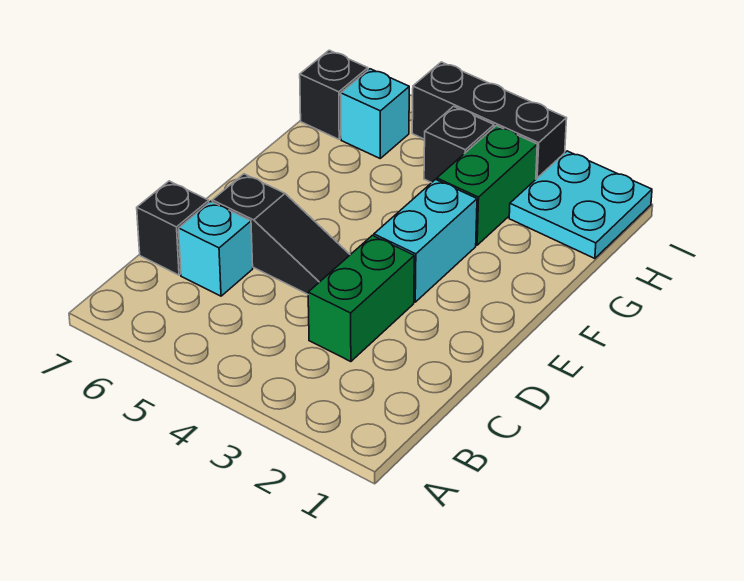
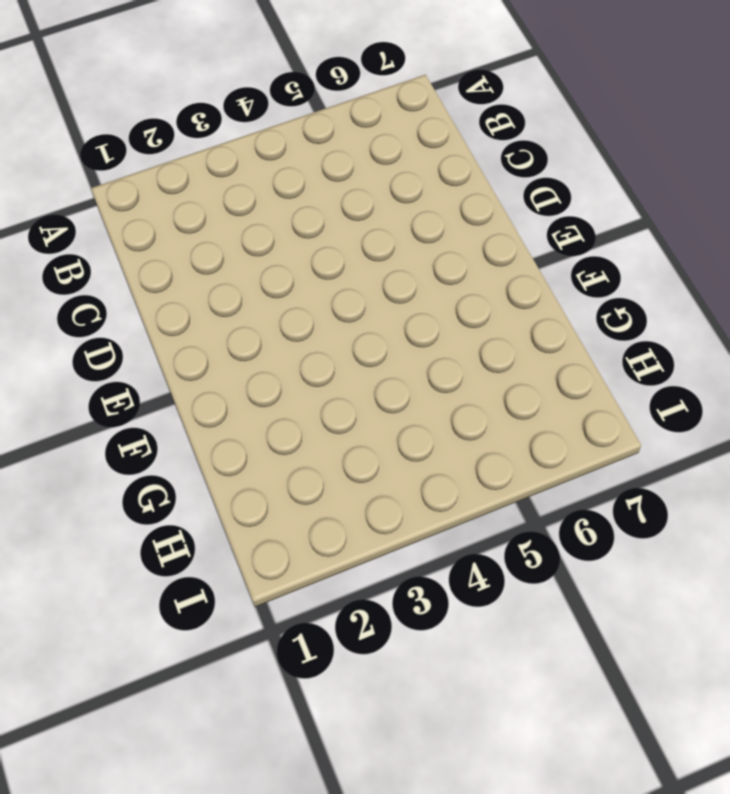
none -> green 1x2 brick [308,235,414,362]
none -> cyan 1x1 brick [179,201,253,296]

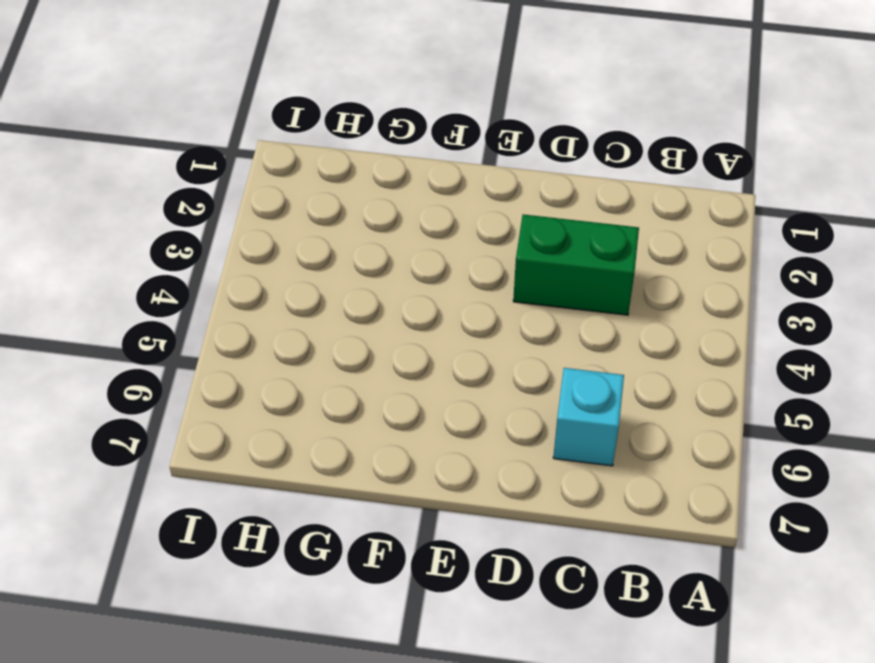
none -> black 1x1 brick [137,181,209,275]
none -> black 1x3 slope [212,174,350,294]

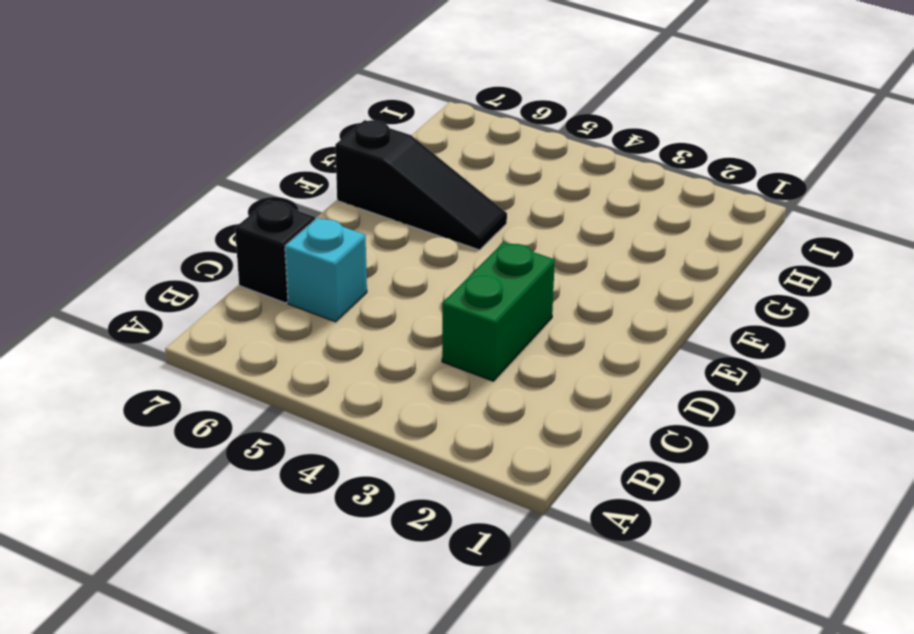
black 1x3 slope [335,120,507,250] -> black 1x3 slope moved to [212,174,350,294]
none -> cyan 1x2 brick [374,179,477,302]
none -> green 1x2 brick [437,126,537,245]

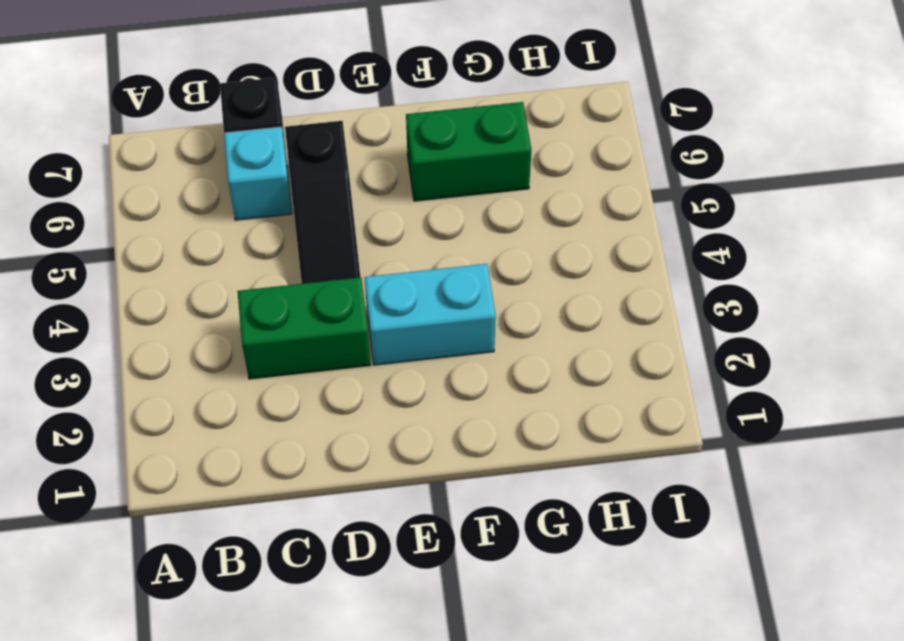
green 1x2 brick [406,102,531,201] -> green 1x2 brick moved to [437,126,537,245]
none -> cyan 2x2 plate [509,151,652,259]
none -> black 1x1 brick [424,106,494,183]

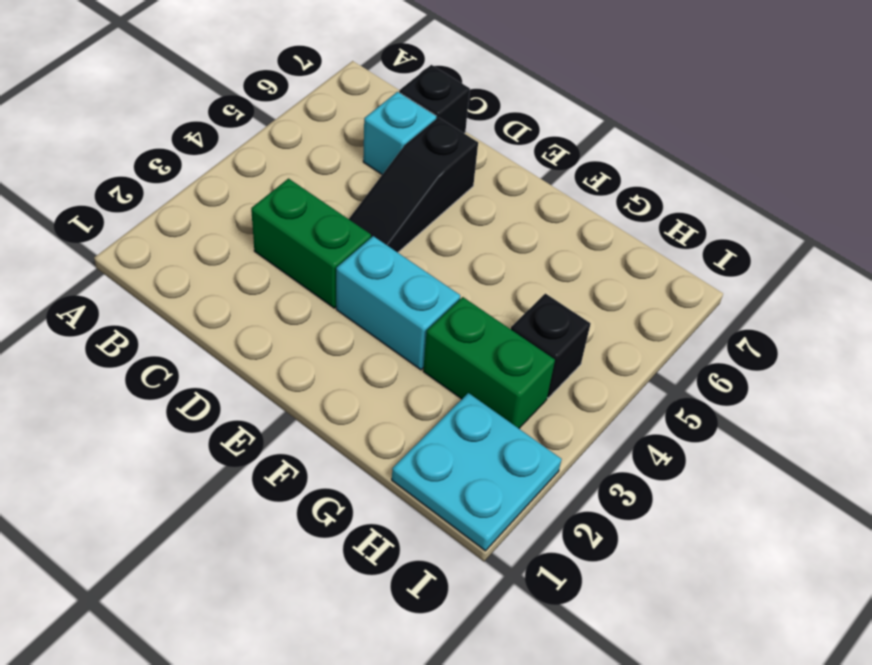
none -> cyan 1x1 brick [341,69,409,158]
none -> black 1x1 brick [300,50,368,139]

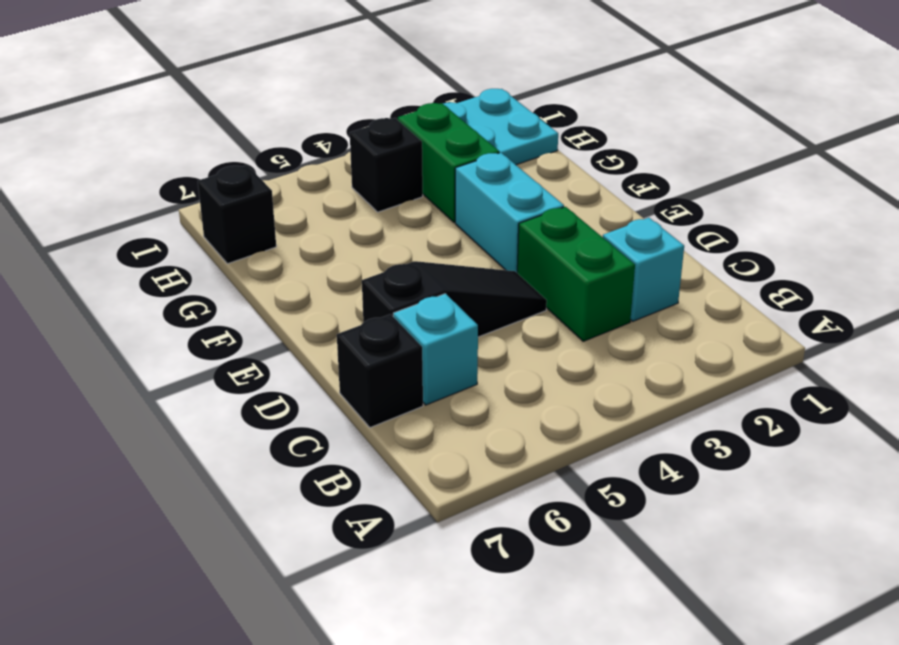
cyan 1x1 brick [603,218,684,321] -> cyan 1x1 brick moved to [341,69,409,158]
none -> black 1x3 brick [412,62,567,179]

